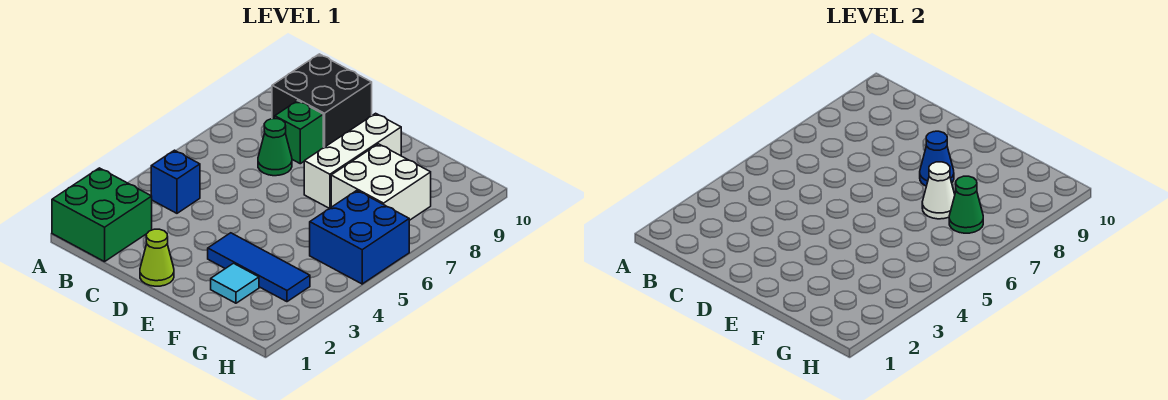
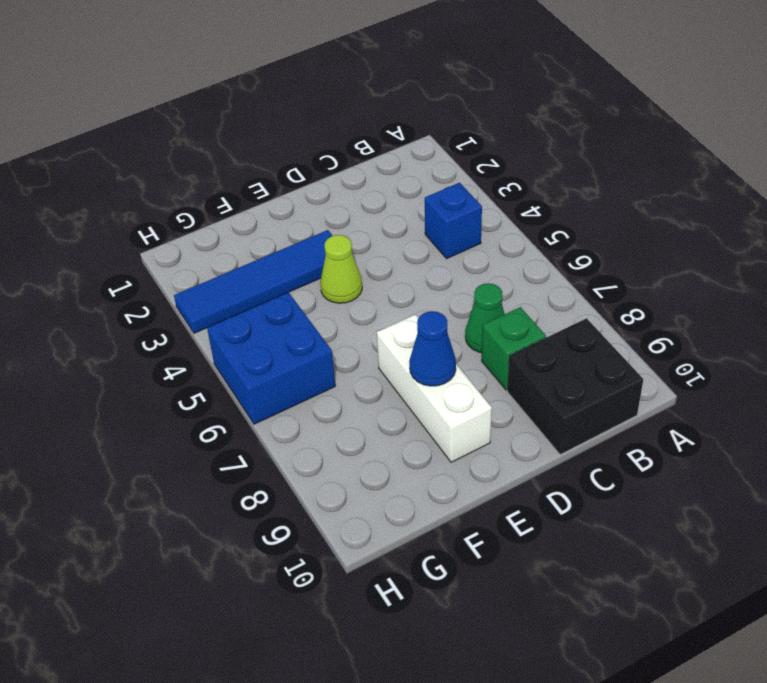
blue 1x4 tile [174,230,332,333] -> blue 1x3 tile [208,233,310,302]
lime 1x1 cone [320,235,362,303] -> lime 1x1 cone moved to [140,229,174,286]
none -> green 2x2 brick [52,168,152,262]
none -> cyan 1x1 tile [211,263,259,303]
none -> white 2x2 brick [331,144,431,220]

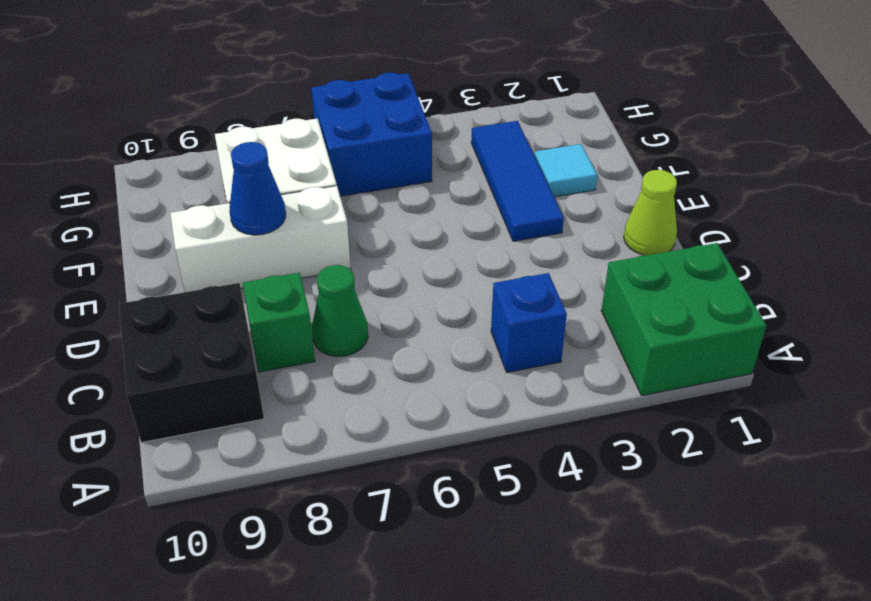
none -> white 1x1 cone [922,162,955,219]
none -> green 1x1 cone [949,176,983,233]

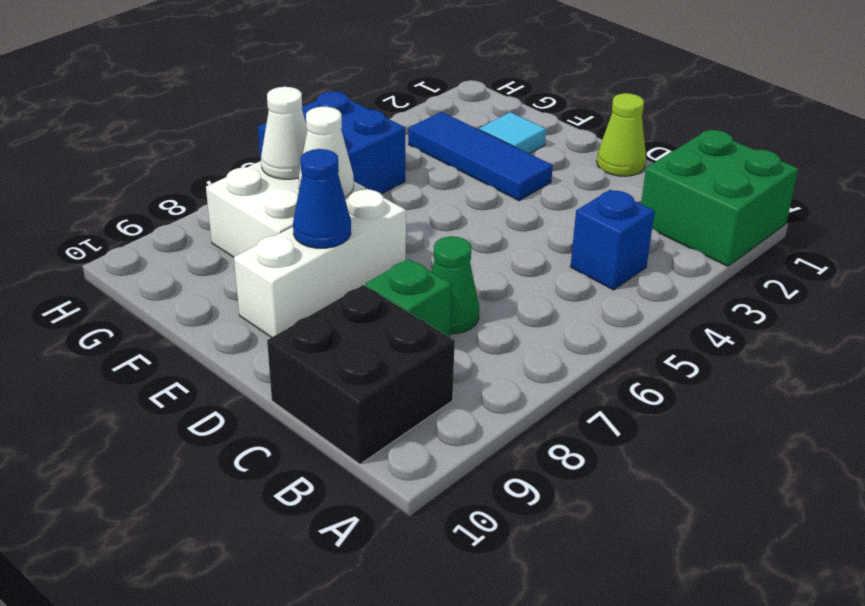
white 1x1 cone [261,87,307,179] -> green 1x1 cone [949,176,983,233]

